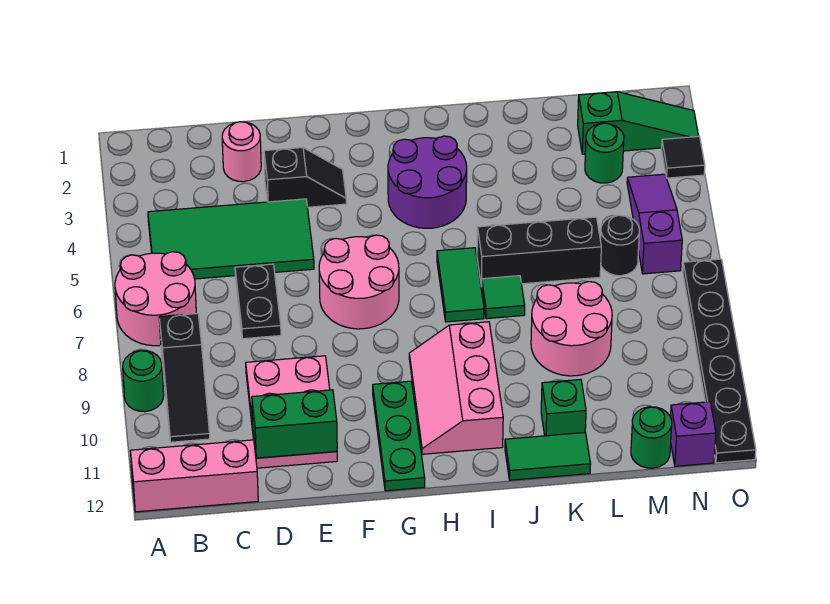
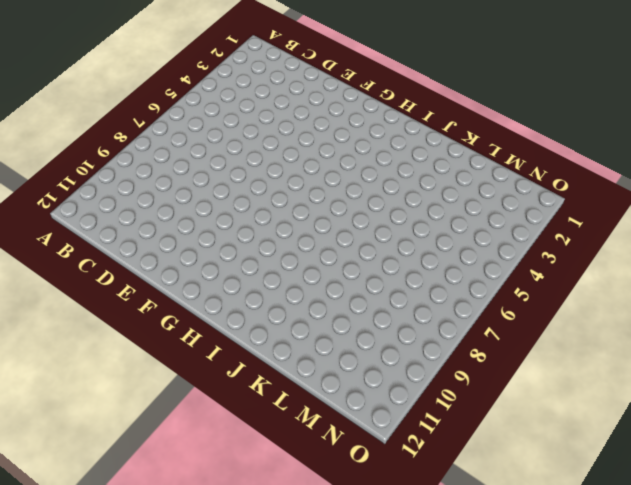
none -> pink 2x2 round brick [115,252,196,346]
none -> green 1x1 round brick [123,351,164,412]
none -> pink 1x3 brick [130,440,258,512]

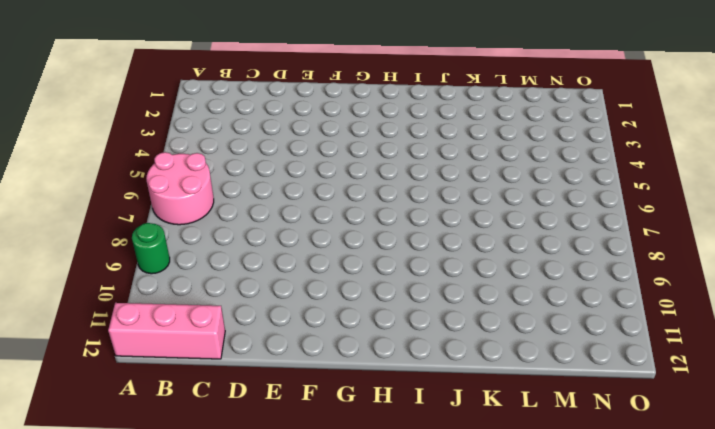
none -> green 2x4 tile [148,199,314,279]
none -> black 1x3 slope [159,313,210,442]
none -> pink 1x1 round brick [222,122,261,182]

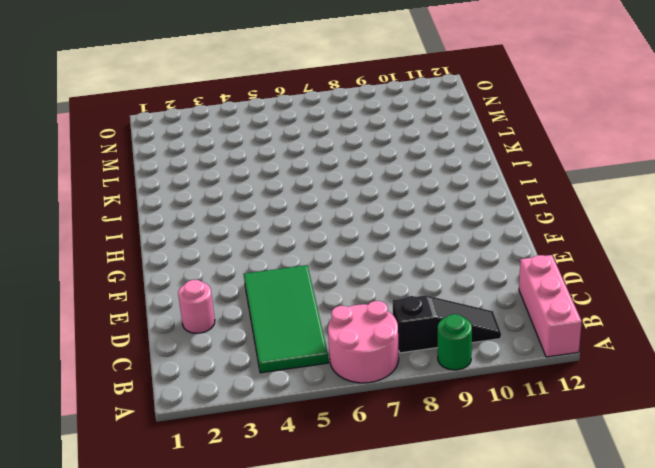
none -> black 1x2 plate [235,264,281,339]
none -> pink 2x3 plate [246,356,337,468]
none -> black 1x2 slope [264,148,346,207]

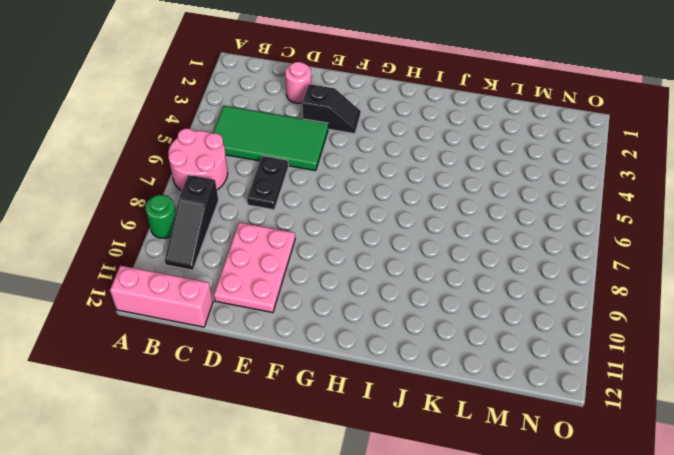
none -> pink 2x2 round brick [319,235,399,329]
none -> green 1x3 plate [373,381,425,491]
none -> purple 2x2 round brick [388,136,467,228]

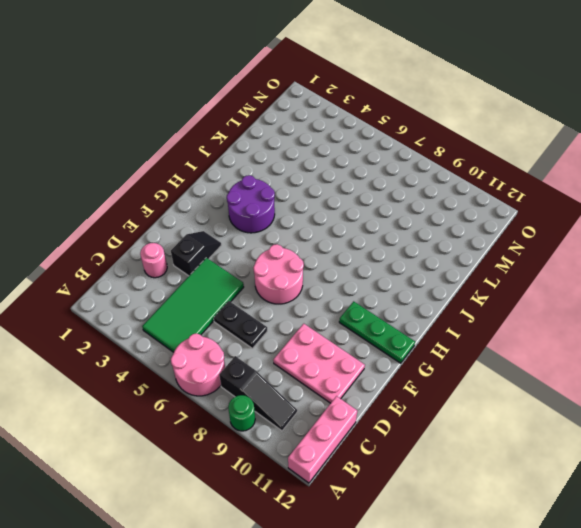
none -> pink 2x3 slope [409,322,503,454]
none -> green 1x2 tile [437,248,484,322]
none -> black 1x3 brick [477,217,601,287]

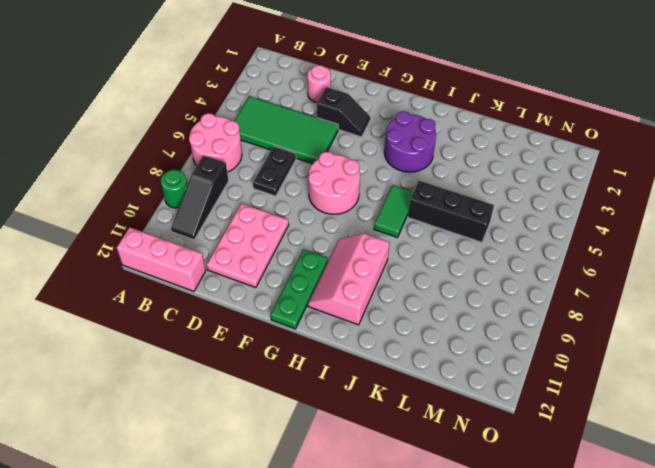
none -> green 1x1 tile [482,276,525,319]
none -> green 1x2 tile [505,432,591,480]
none -> pink 2x2 round brick [531,282,612,376]

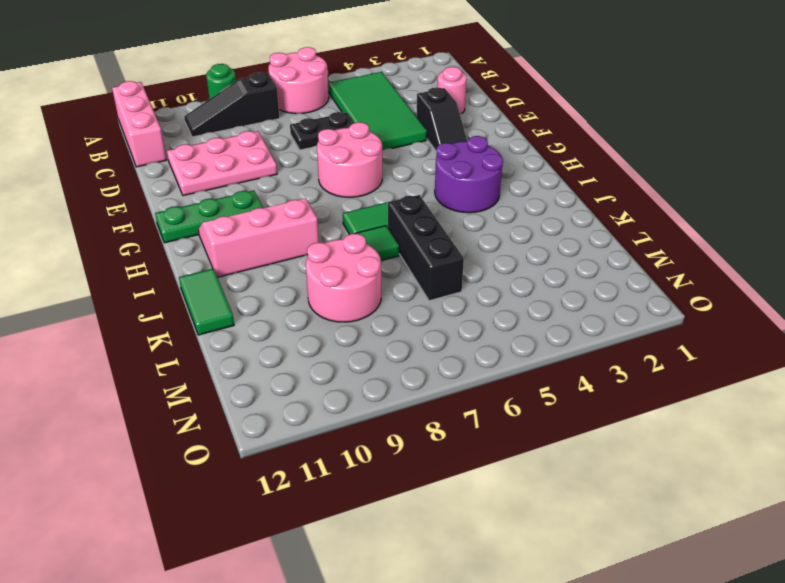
none -> green 1x1 brick [541,379,586,436]
none -> green 1x3 slope [578,92,698,154]
none -> green 1x1 round brick [585,123,624,183]

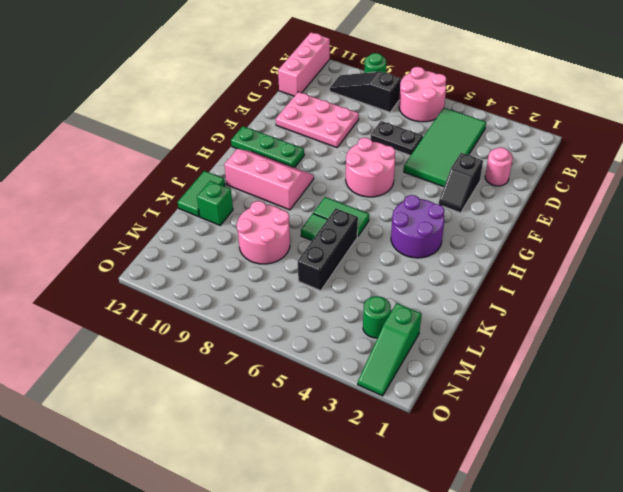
none -> black 1x1 round brick [601,215,639,276]
none -> green 1x1 round brick [631,407,672,468]
none -> purple 1x3 slope [627,174,682,274]

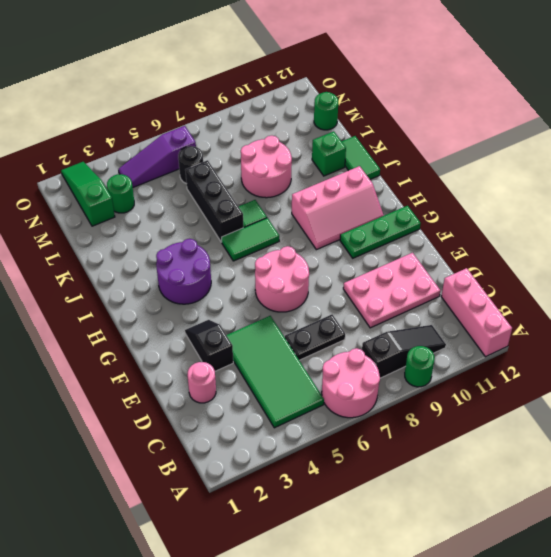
none -> purple 1x1 brick [670,402,716,466]
none -> black 1x1 tile [662,136,705,178]
none -> black 1x6 plate [683,259,756,463]

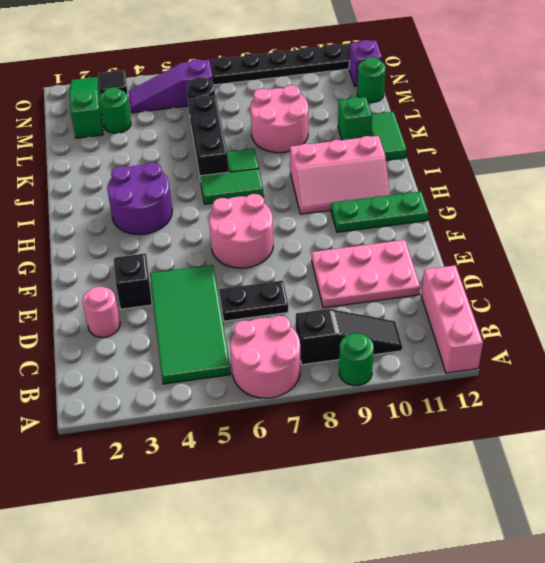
none -> green 1x2 brick [252,390,337,458]

